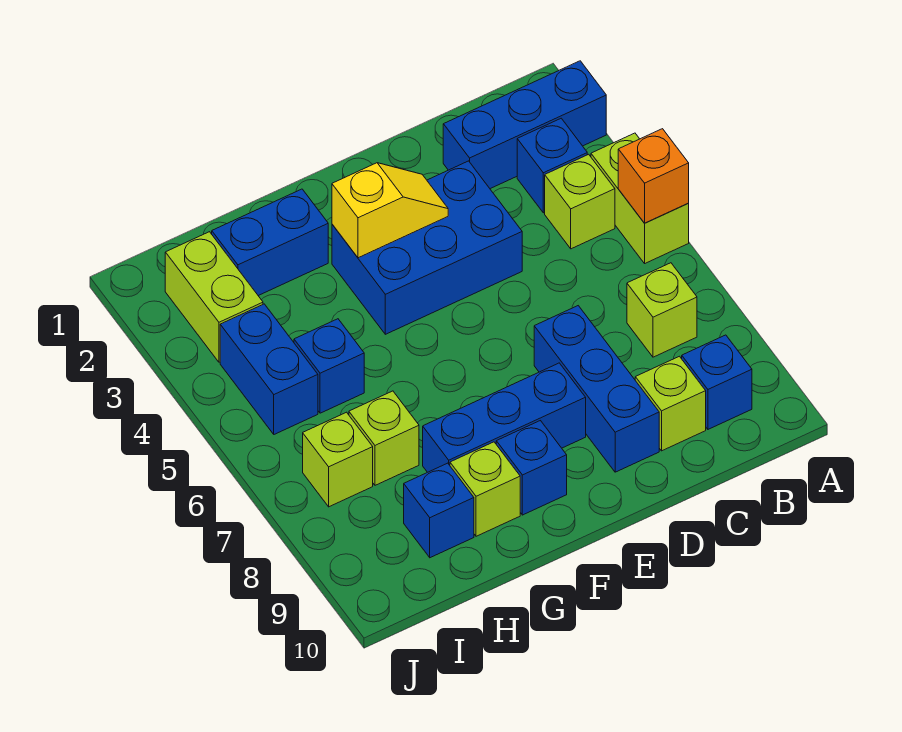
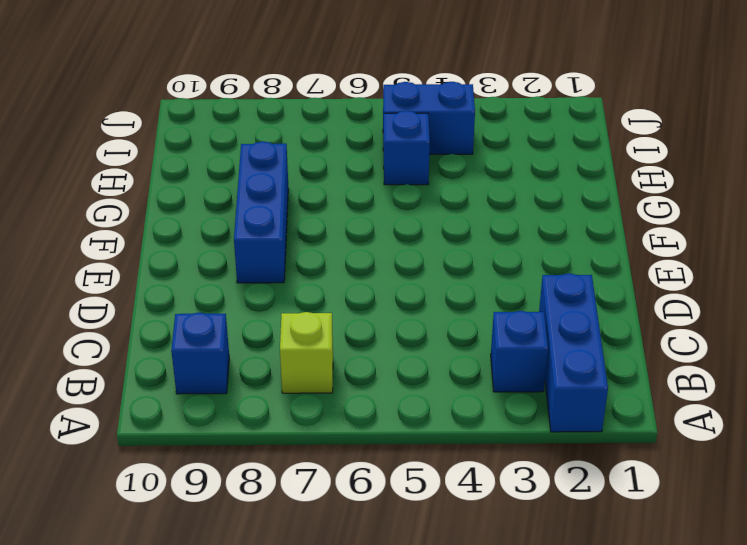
none -> lime 1x2 brick [591,133,689,263]
none -> lime 1x1 brick [545,154,615,249]
none -> lime 1x1 brick [635,356,706,451]

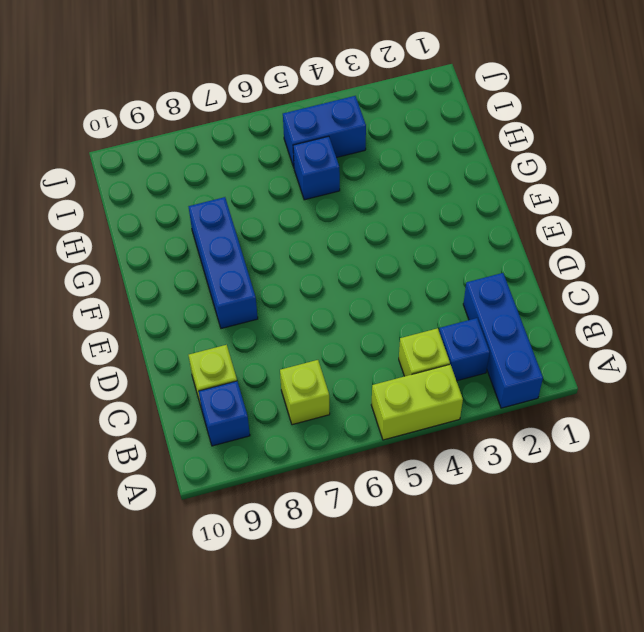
none -> blue 2x3 brick [332,161,522,334]
none -> blue 1x3 brick [534,306,659,472]
none -> blue 1x1 brick [496,421,567,515]

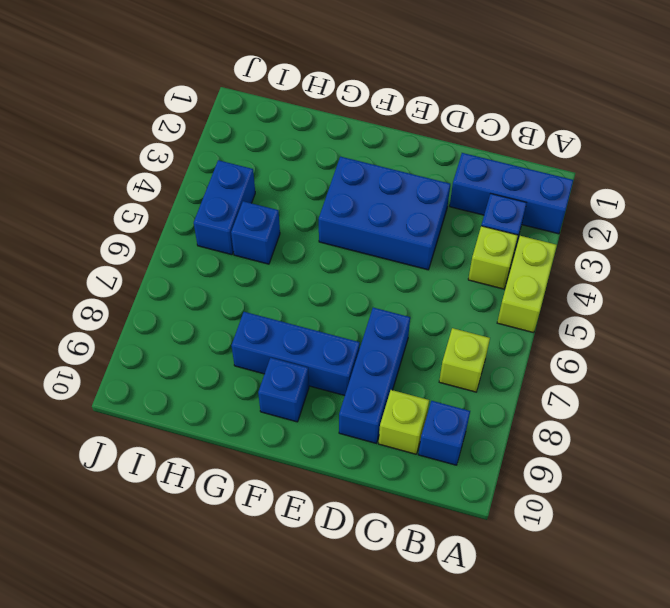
none -> blue 1x2 brick [212,189,328,296]
none -> lime 1x1 brick [450,442,520,536]
none -> lime 1x1 brick [349,391,419,485]

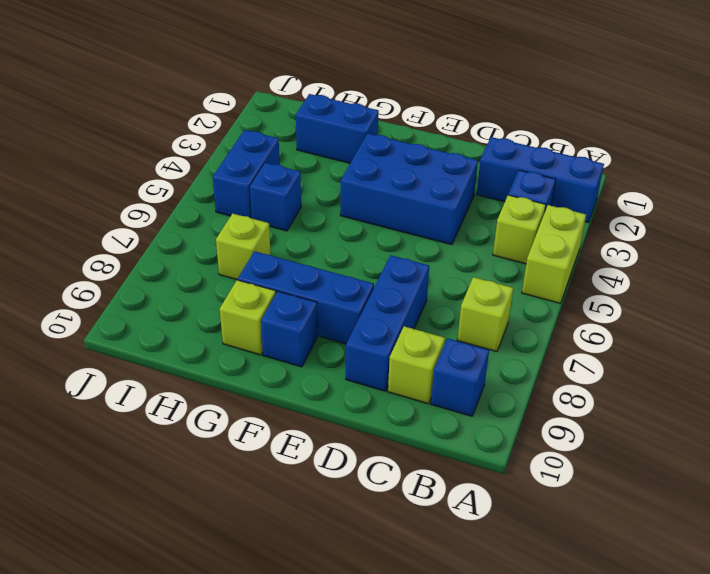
none -> blue 1x1 brick [404,463,474,558]
none -> lime 1x2 brick [165,232,263,362]
none -> lime 1x1 brick [303,412,373,507]

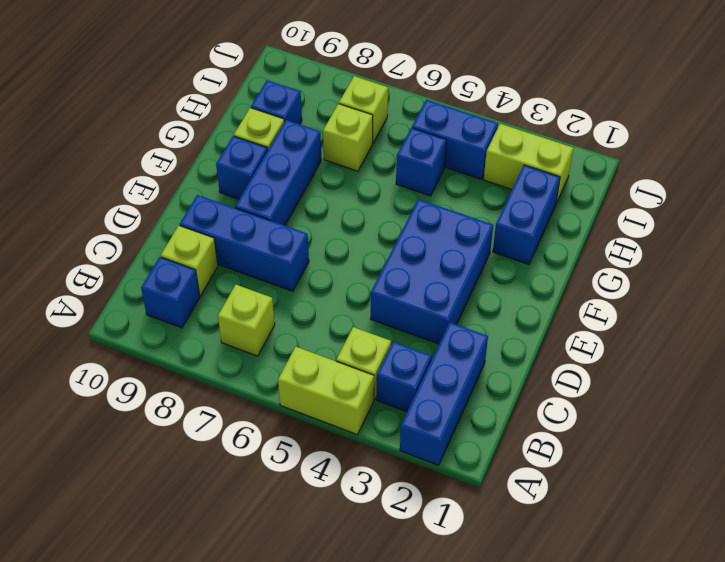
none -> orange 1x1 brick [618,129,689,223]
none -> yellow 1x2 slope [332,163,448,258]

